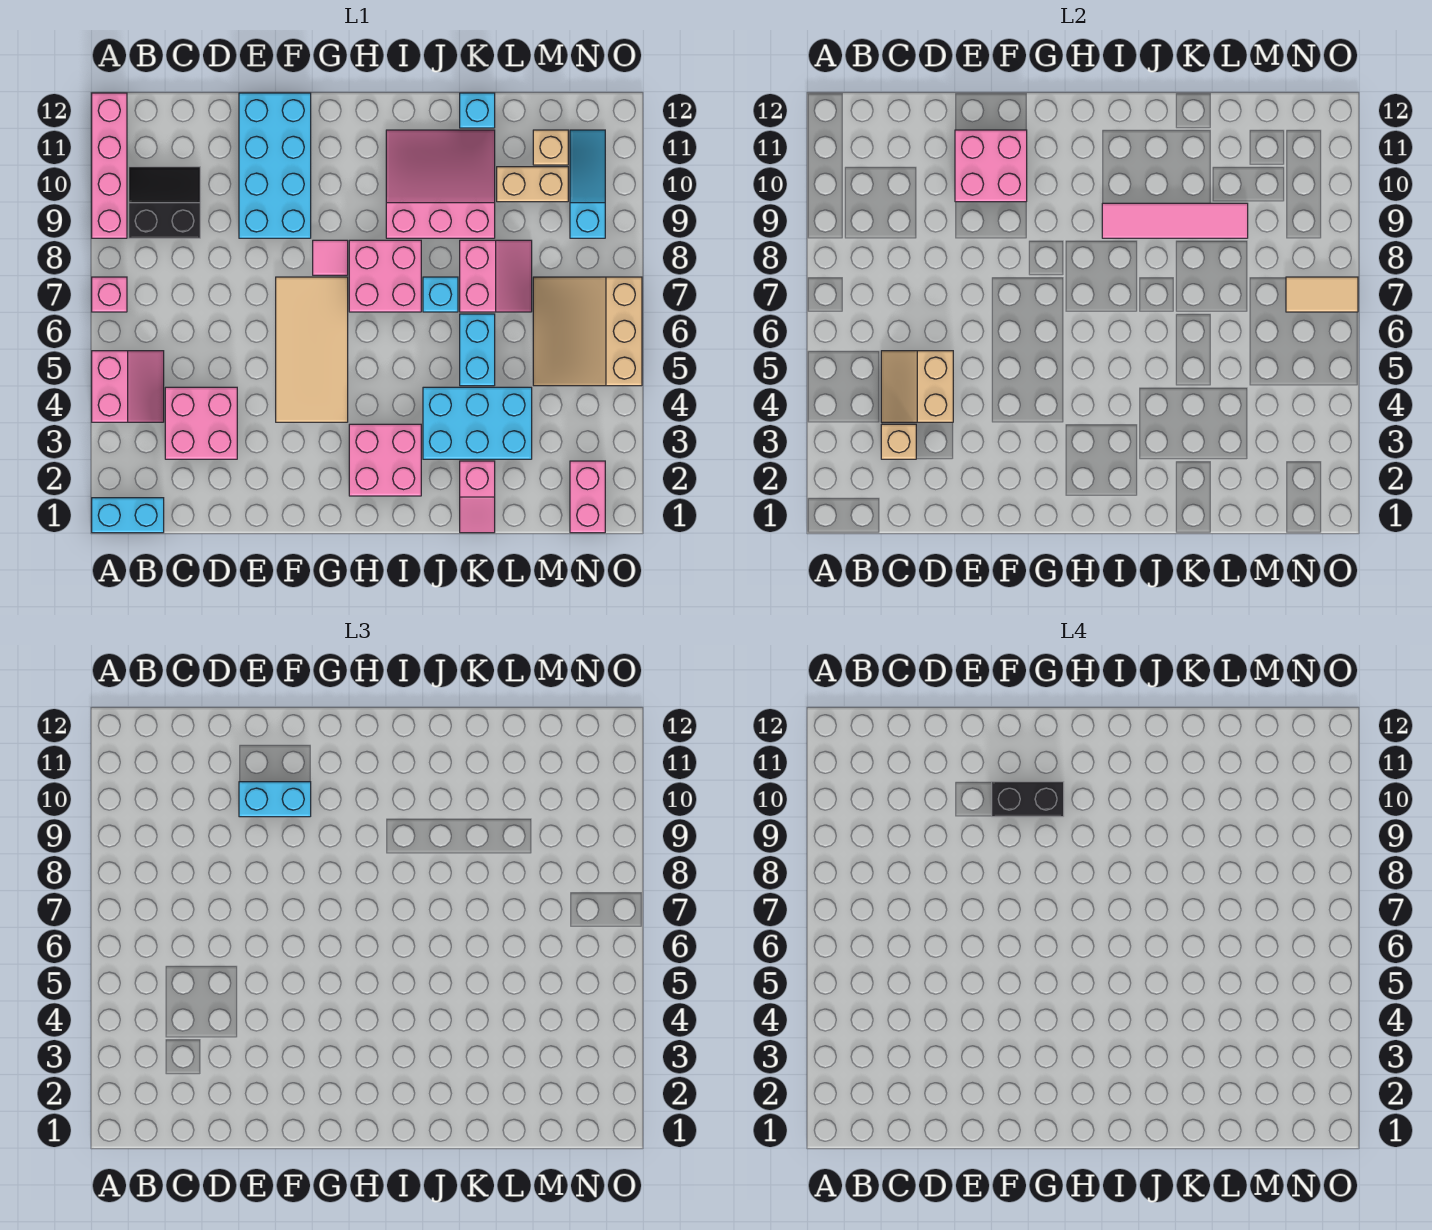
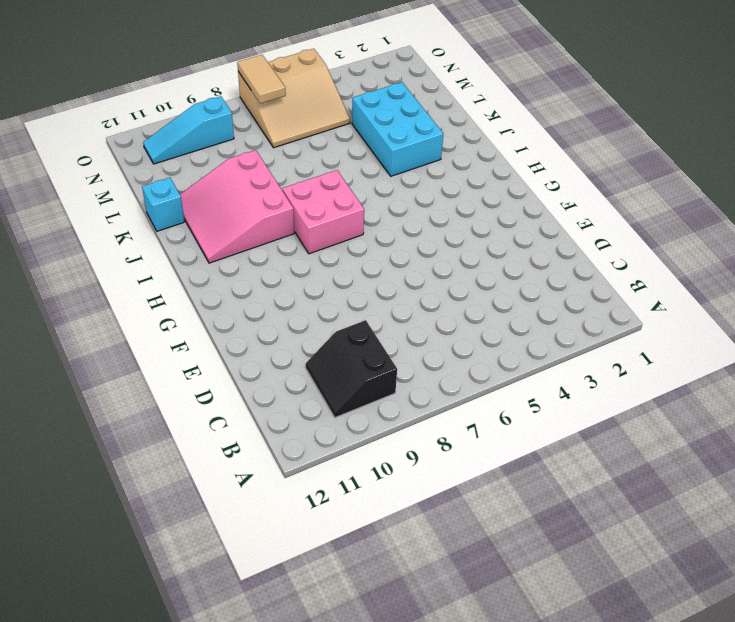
none -> cyan 1x2 brick [92,498,164,533]
none -> pink 2x2 slope [92,351,164,422]
none -> pink 1x1 brick [92,277,127,312]
none -> pink 1x4 brick [92,93,127,238]

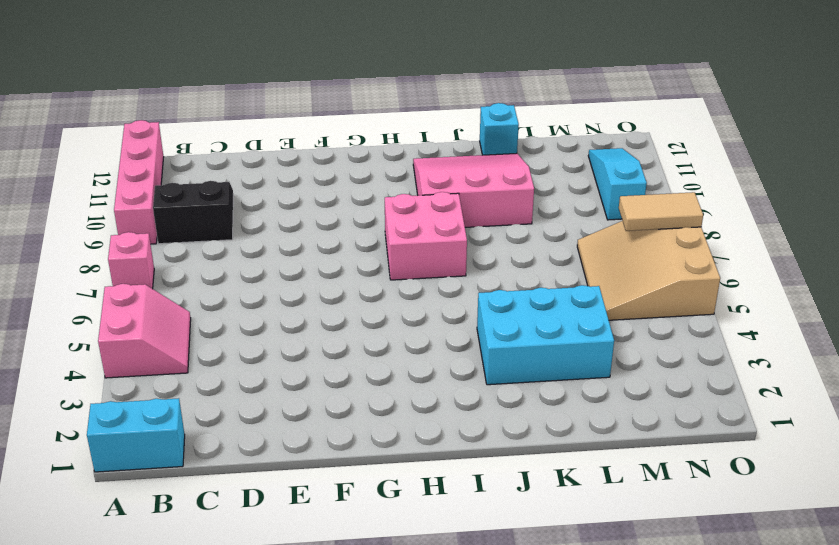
none -> pink 2x2 brick [165,387,237,459]
none -> cyan 2x4 brick [239,93,311,238]
none -> tan 2x4 tile [276,277,348,422]
none -> pink 1x1 tile [313,240,348,275]

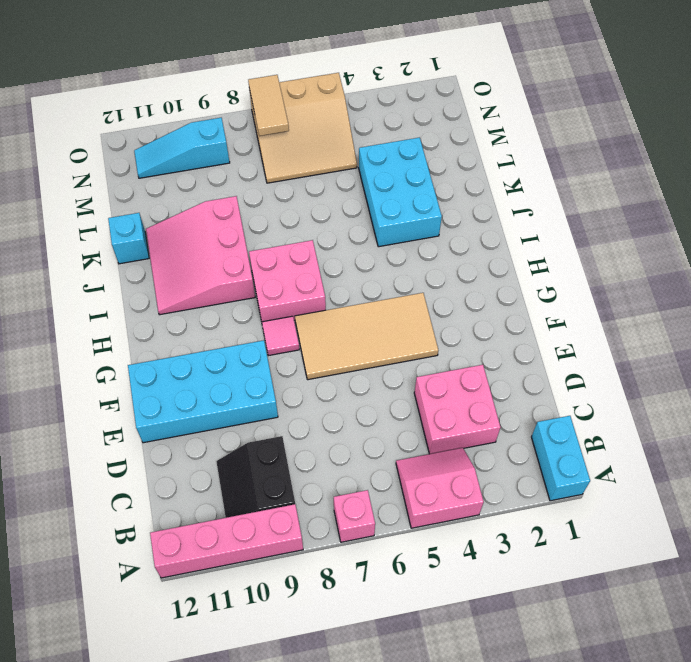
none -> pink 2x2 brick [349,424,421,496]
none -> cyan 1x1 brick [423,277,458,312]
none -> pink 1x2 slope [460,461,495,533]
none -> cyan 1x2 brick [460,314,495,386]

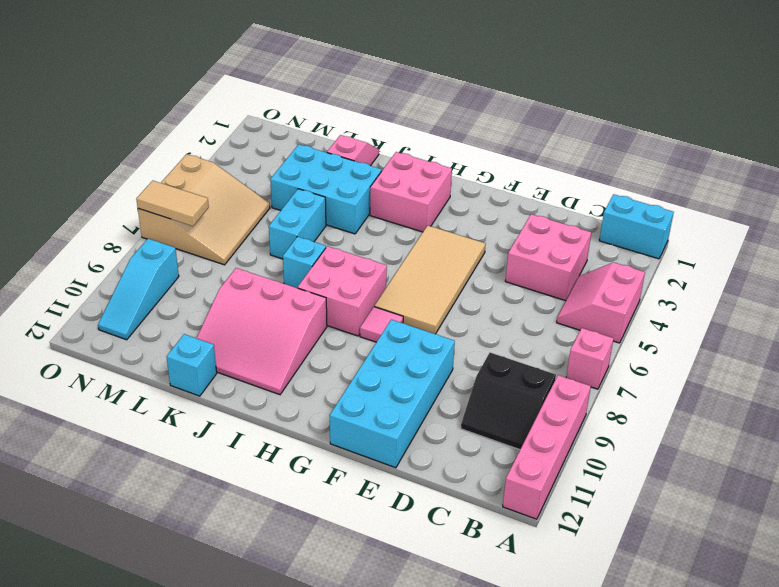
none -> pink 2x2 slope [460,240,532,312]
none -> tan 1x2 brick [497,167,568,202]
none -> tan 1x1 brick [533,130,568,165]
none -> pink 1x2 brick [570,461,605,533]

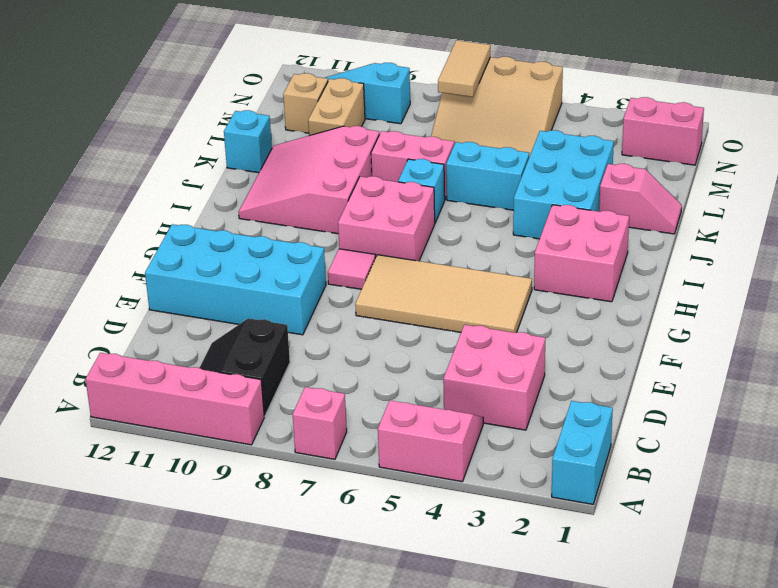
none -> tan 1x1 brick [881,424,916,459]
none -> tan 2x2 slope [881,351,953,422]
none -> pink 2x2 brick [955,130,1027,202]
none -> pink 1x4 tile [1102,203,1248,238]

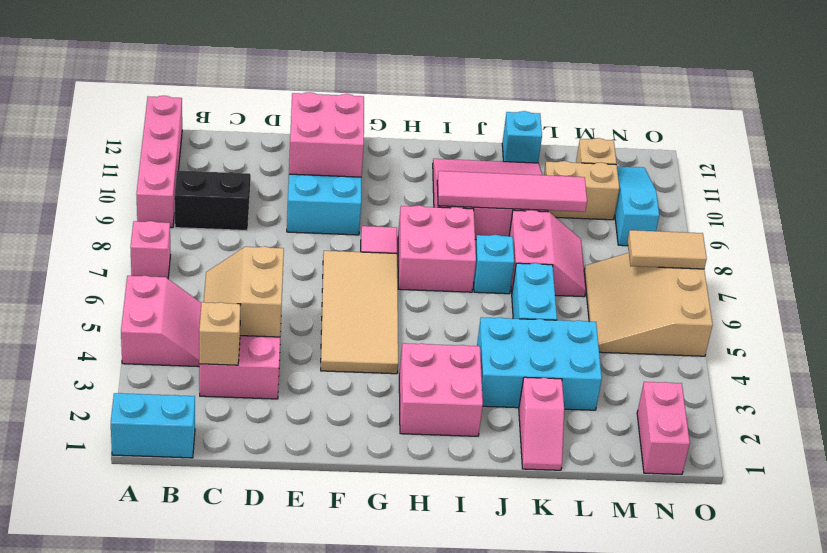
none -> cyan 1x2 brick [239,782,311,817]
none -> black 1x2 brick [992,782,1064,817]

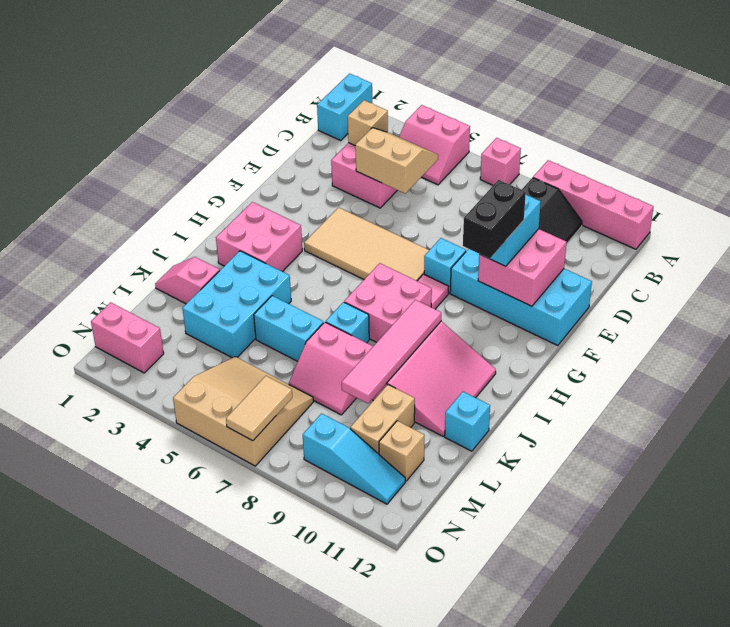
cyan 1x1 brick [424,238,466,293] -> none

